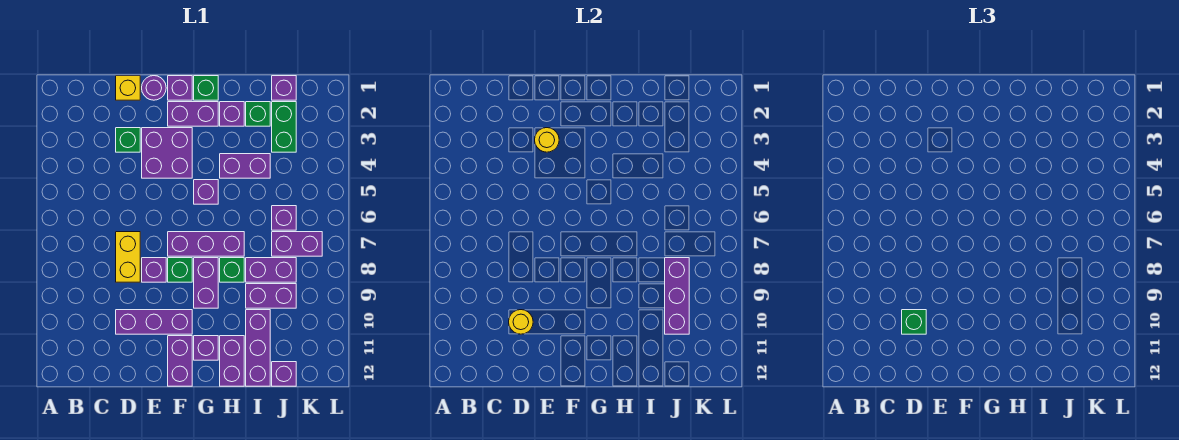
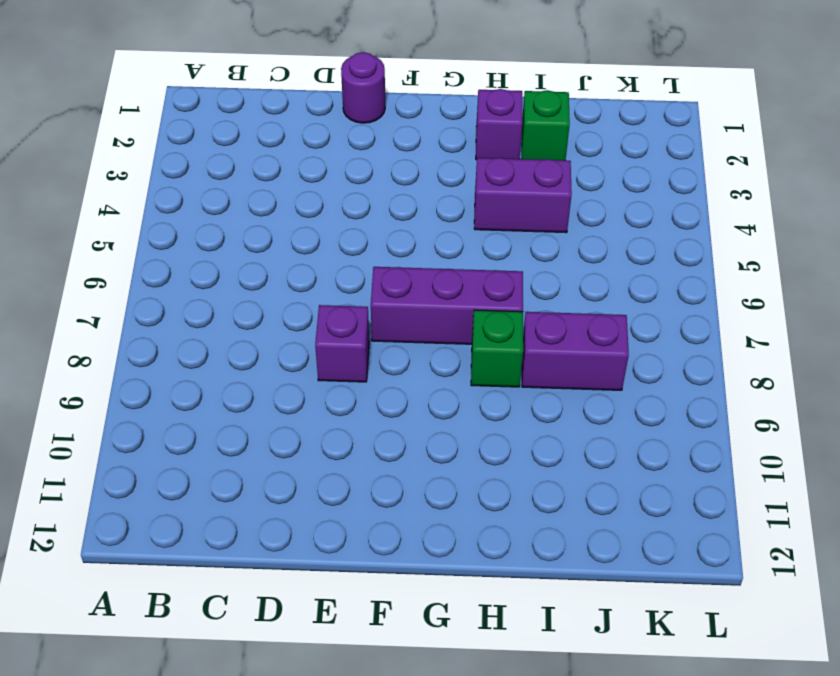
none -> yellow 1x1 brick [116,76,140,100]
none -> green 1x1 brick [116,128,140,152]
none -> yellow 1x2 brick [116,232,140,282]
none -> purple 1x3 brick [116,310,192,334]

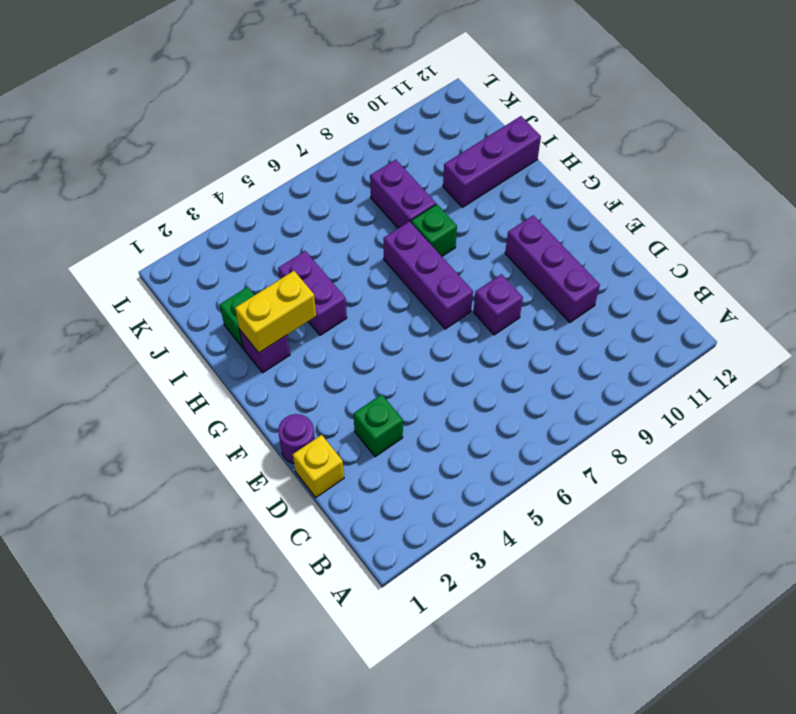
yellow 1x2 brick [235,271,316,353] -> yellow 1x2 brick moved to [116,232,140,282]
none -> purple 2x2 brick [142,128,192,178]
none -> purple 1x1 brick [168,76,192,100]
none -> purple 1x2 brick [168,102,218,126]
none -> green 1x1 brick [168,258,192,282]

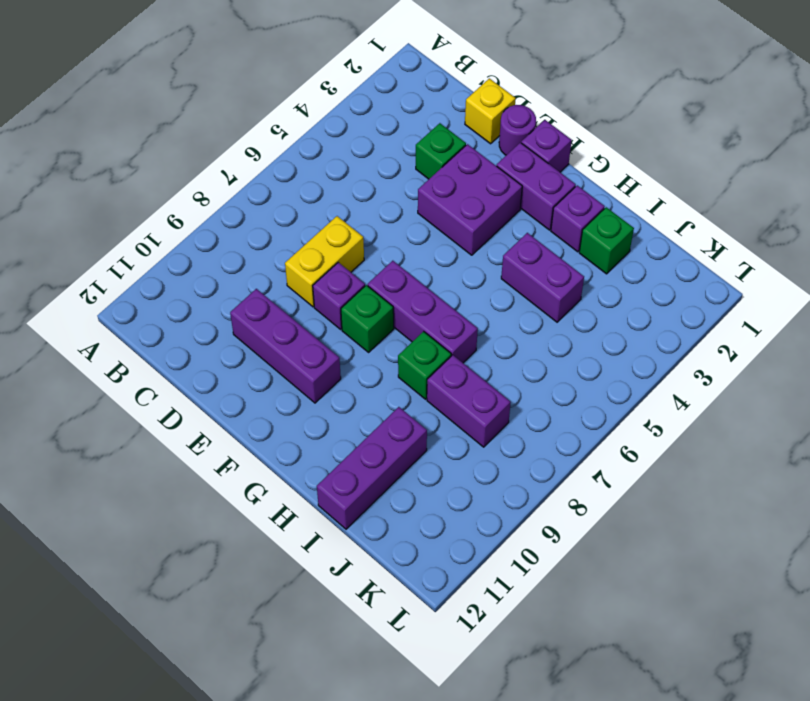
none -> purple 1x2 brick [168,336,192,386]
none -> green 1x1 brick [194,76,218,100]
none -> purple 1x1 brick [194,180,218,204]
none -> purple 1x2 brick [194,258,218,308]

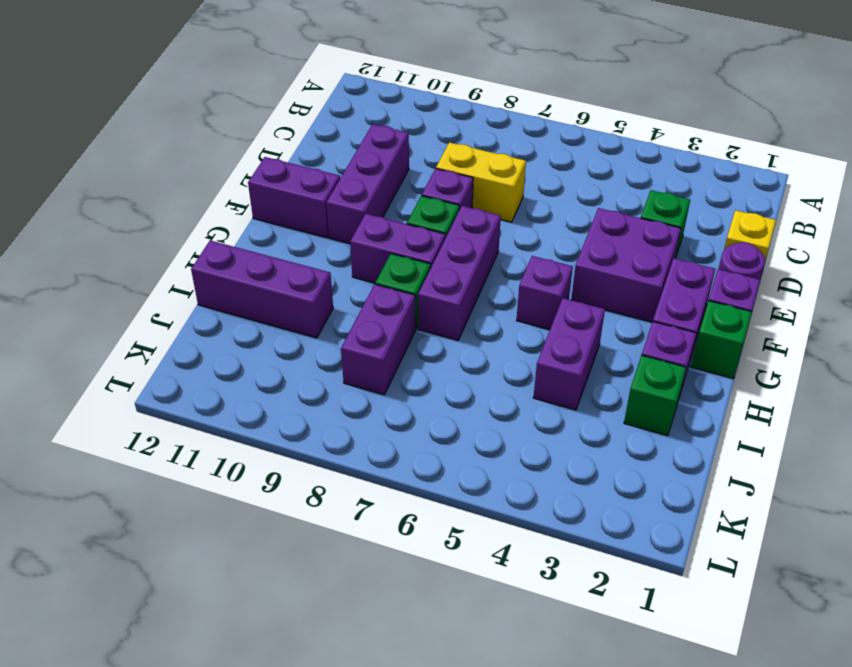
none -> purple 1x1 brick [194,336,218,360]
none -> purple 1x2 brick [220,336,244,386]
none -> purple 1x2 brick [246,284,296,308]
none -> purple 1x1 brick [272,76,296,100]

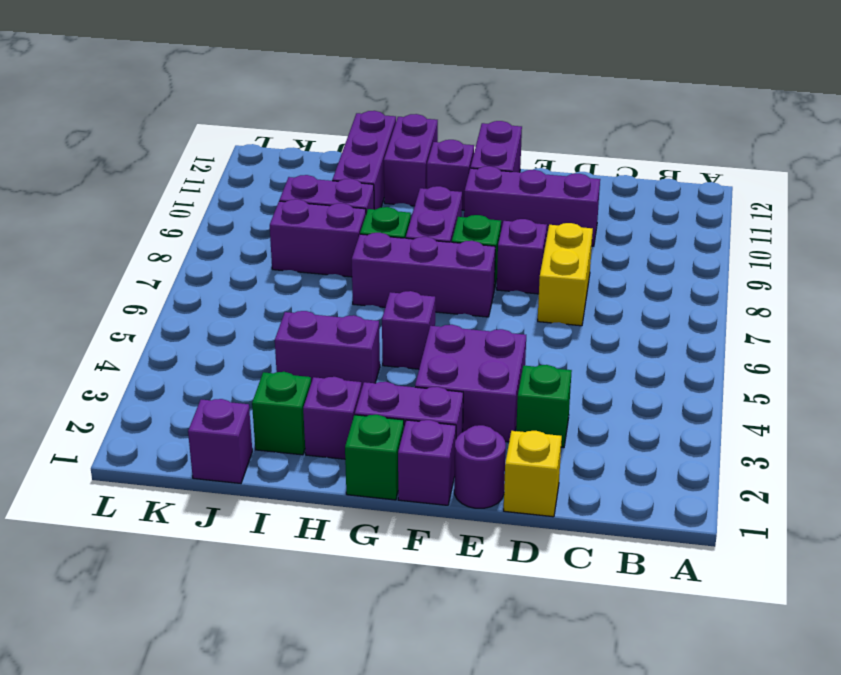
none -> green 1x2 brick [272,102,296,152]
none -> purple 1x1 brick [272,206,296,230]
none -> purple 1x2 brick [272,232,322,256]
none -> purple 1x1 brick [272,362,296,386]

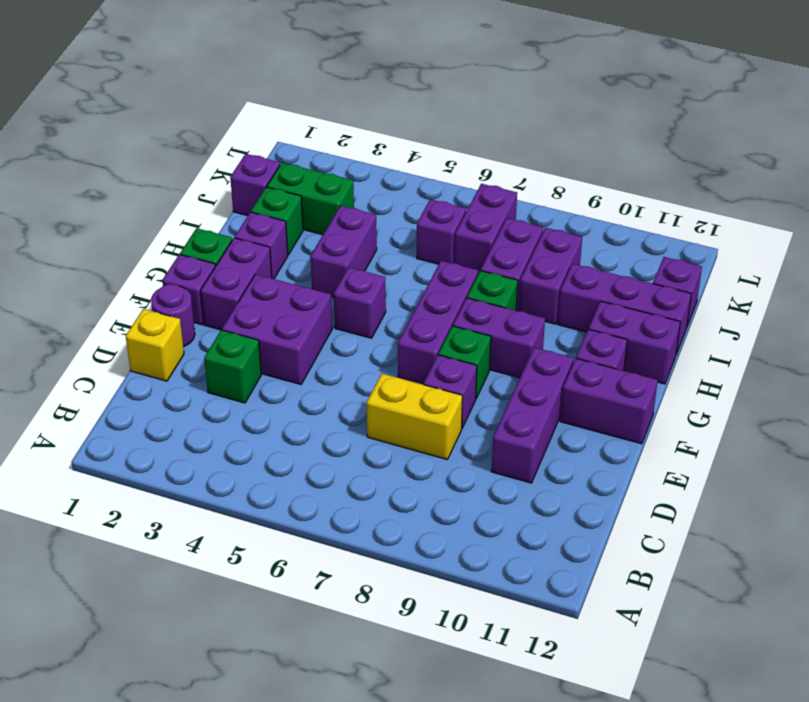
none -> yellow 1x1 round brick [509,310,533,334]
none -> yellow 1x1 round brick [535,128,559,152]
none -> purple 1x3 brick [665,258,689,334]
none -> green 1x1 brick [902,310,926,334]

